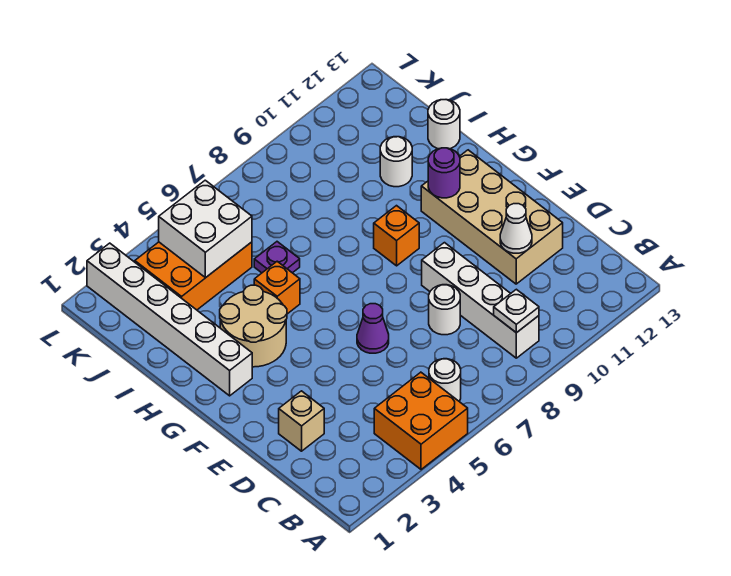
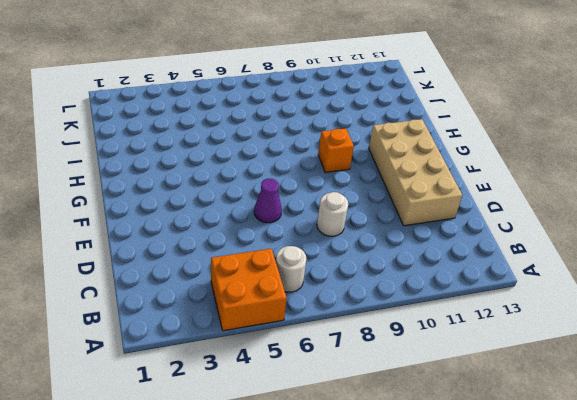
none -> white 1x4 brick [422,243,539,358]
none -> tan 1x1 brick [279,391,324,451]
none -> white 1x6 brick [87,243,252,396]

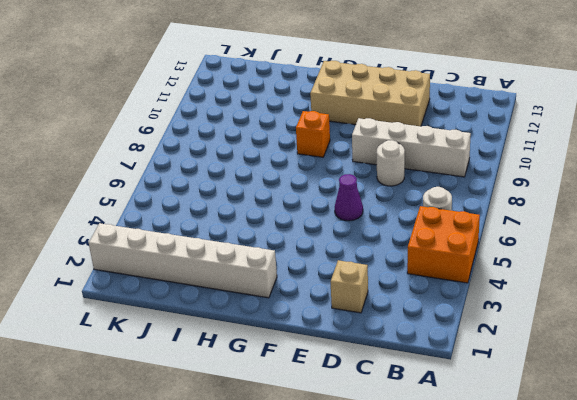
none -> tan 2x2 round brick [220,285,287,367]
none -> orange 1x1 brick [254,261,300,314]
none -> purple 1x1 plate [254,242,300,273]

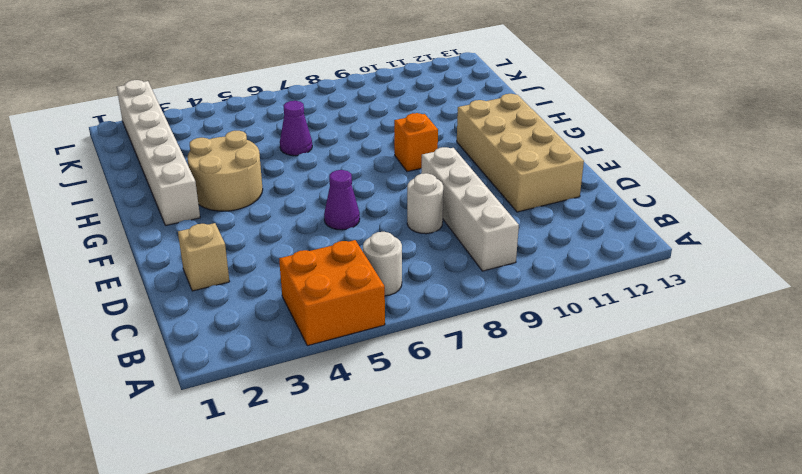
purple 1x1 cone [280,101,312,156] -> purple 1x1 plate [254,242,300,273]
none -> orange 1x1 brick [254,261,300,314]
none -> white 1x1 round brick [380,137,412,187]
none -> white 1x1 round brick [428,100,460,149]

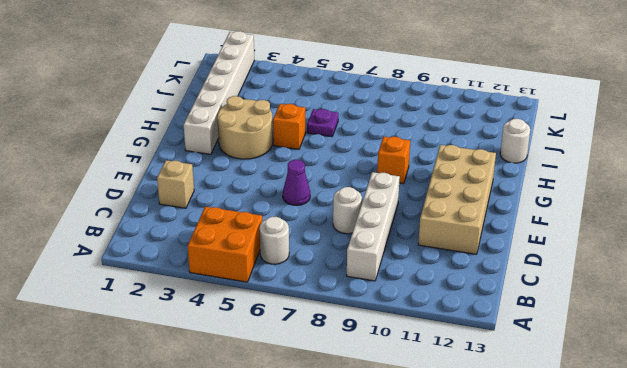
none -> white 1x1 round brick [380,137,412,187]
none -> orange 2x3 brick [135,242,252,310]
none -> white 1x1 plate [494,289,539,333]

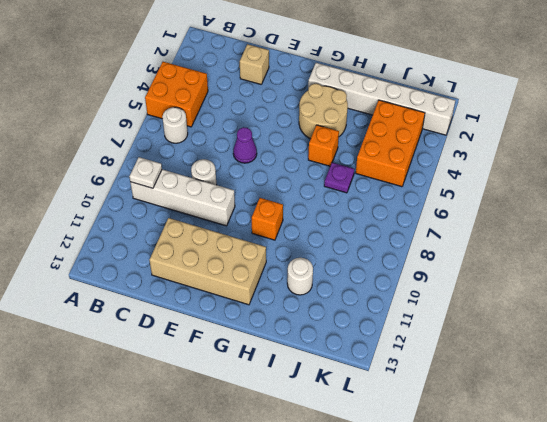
none -> white 1x1 round brick [428,100,460,149]
none -> white 1x1 cone [500,204,532,253]
none -> purple 1x1 round brick [428,148,460,198]

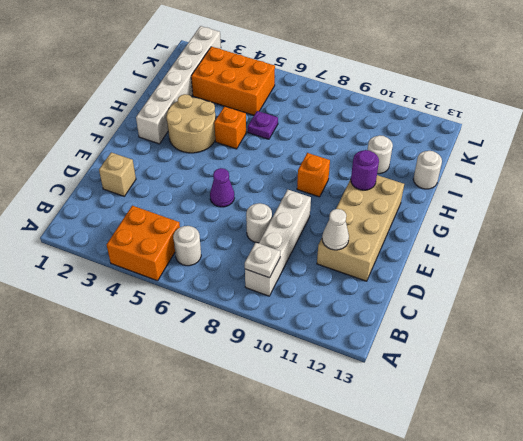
none -> white 2x2 brick [159,180,252,278]

